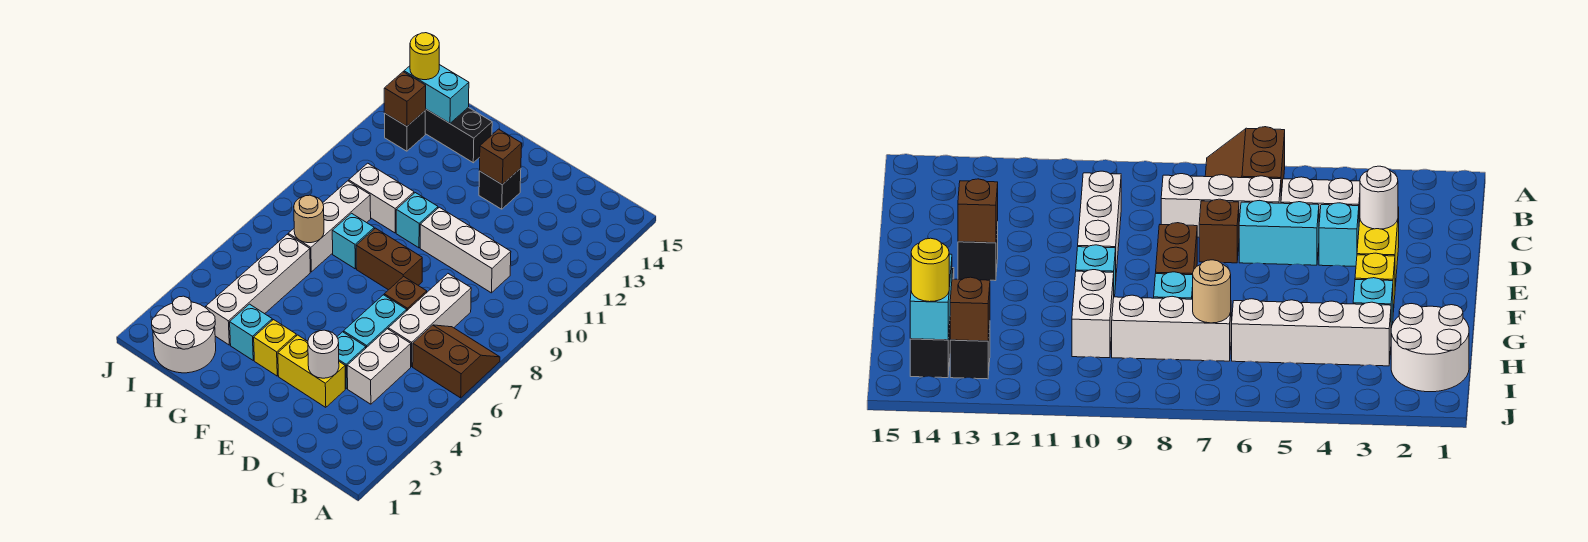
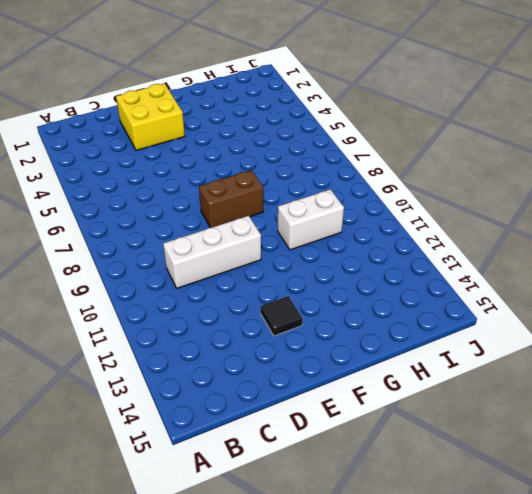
yellow 2x2 brick [116,83,185,150] -> yellow 1x2 brick [278,335,345,407]
black 1x1 tile [261,296,302,336] -> black 1x1 brick [479,168,521,209]
none -> brown 2x2 slope [413,325,500,398]
none -> white 1x2 brick [347,329,411,404]
none -> white 1x3 brick [388,274,471,367]

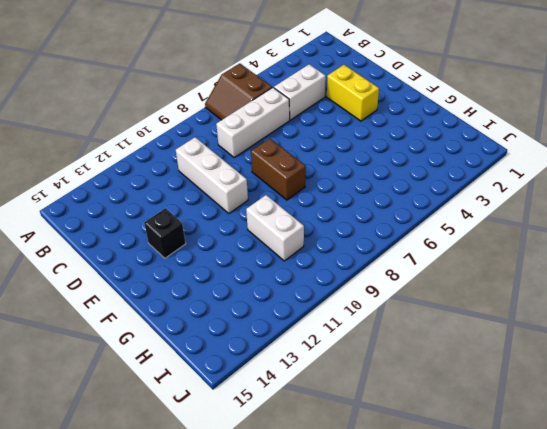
none -> cyan 1x1 brick [337,332,366,388]
none -> cyan 1x2 brick [344,295,407,348]
none -> brown 1x1 brick [384,276,427,310]

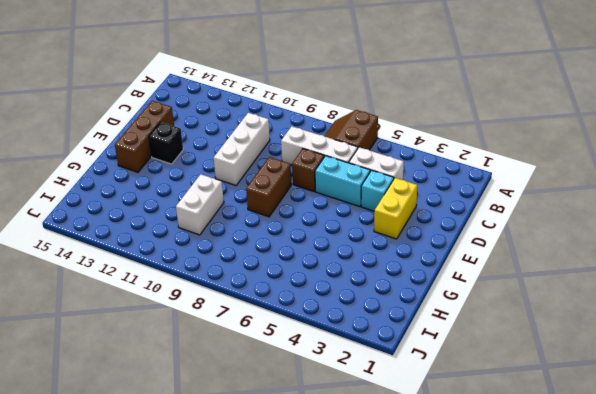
brown 1x3 brick [115,101,174,172] -> none
none -> yellow 1x1 brick [254,320,296,376]
none -> cyan 1x1 brick [396,193,438,248]
none -> cyan 1x1 brick [230,304,272,360]

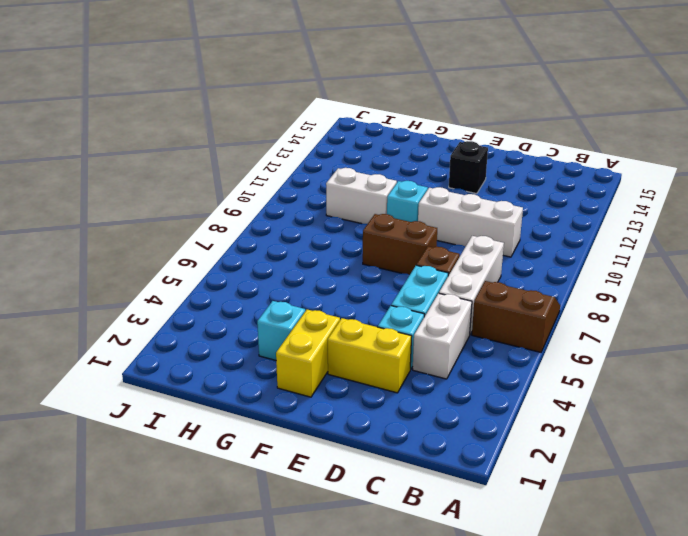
yellow 1x2 brick [276,310,340,397] -> yellow 1x1 brick [254,320,296,376]
none -> cyan 1x1 brick [332,213,374,269]
none -> black 1x3 brick [425,107,492,163]
none -> white 2x2 round brick [152,296,216,373]

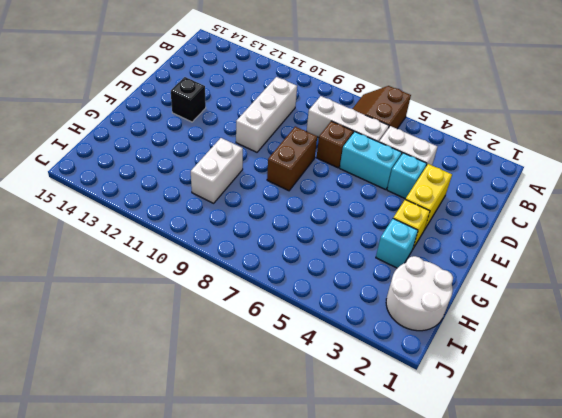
none -> cyan 1x1 brick [396,193,438,248]
none -> cyan 1x1 brick [332,213,374,269]
none -> black 1x3 brick [425,107,492,163]

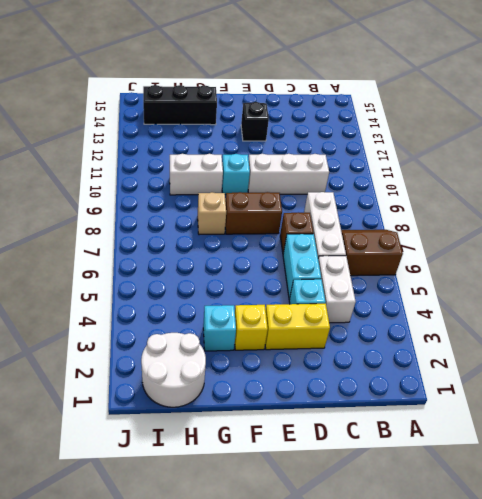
tan 1x1 brick [198,192,226,235] -> cyan 1x1 brick [332,213,374,269]
none -> white 1x4 brick [206,234,310,345]
none -> white 1x3 brick [288,181,371,272]
none -> black 1x1 brick [384,111,425,151]

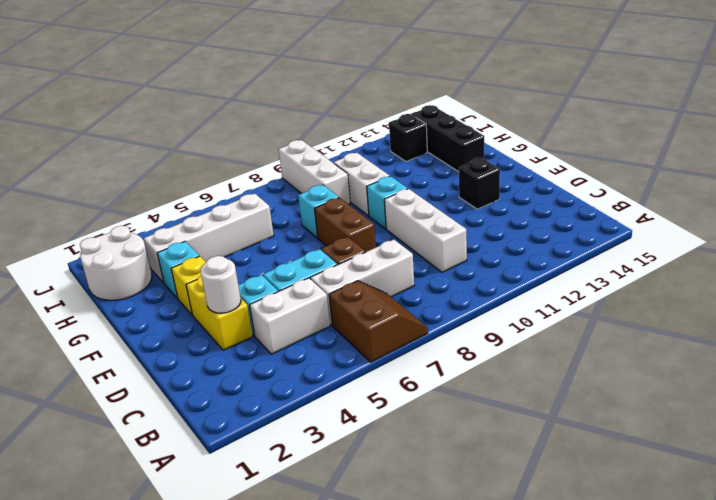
white 1x3 brick [278,140,350,204] -> white 1x3 brick turned to [288,181,371,272]
none -> brown 1x1 brick [479,129,522,185]
none -> tan 1x1 round brick [294,195,324,243]
none -> cyan 1x2 brick [404,65,469,123]

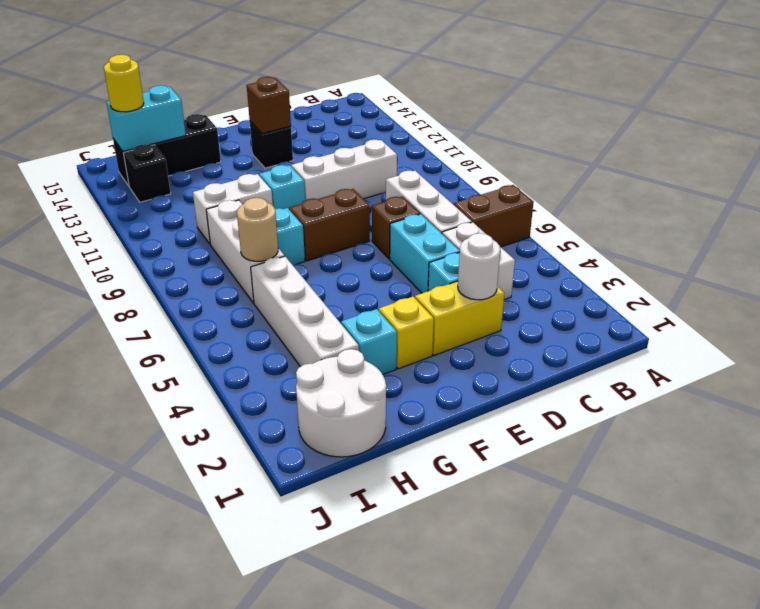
none -> brown 1x1 brick [384,72,426,126]

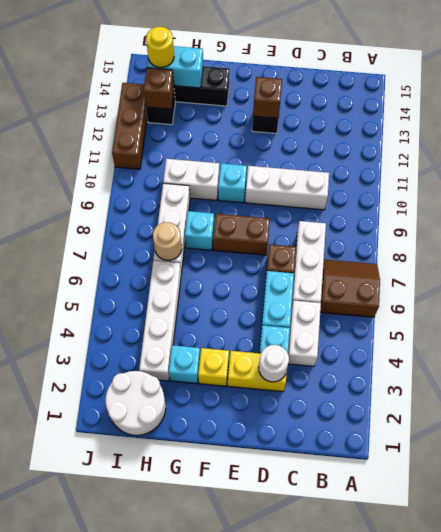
brown 1x3 brick [112,83,147,169] -> none

